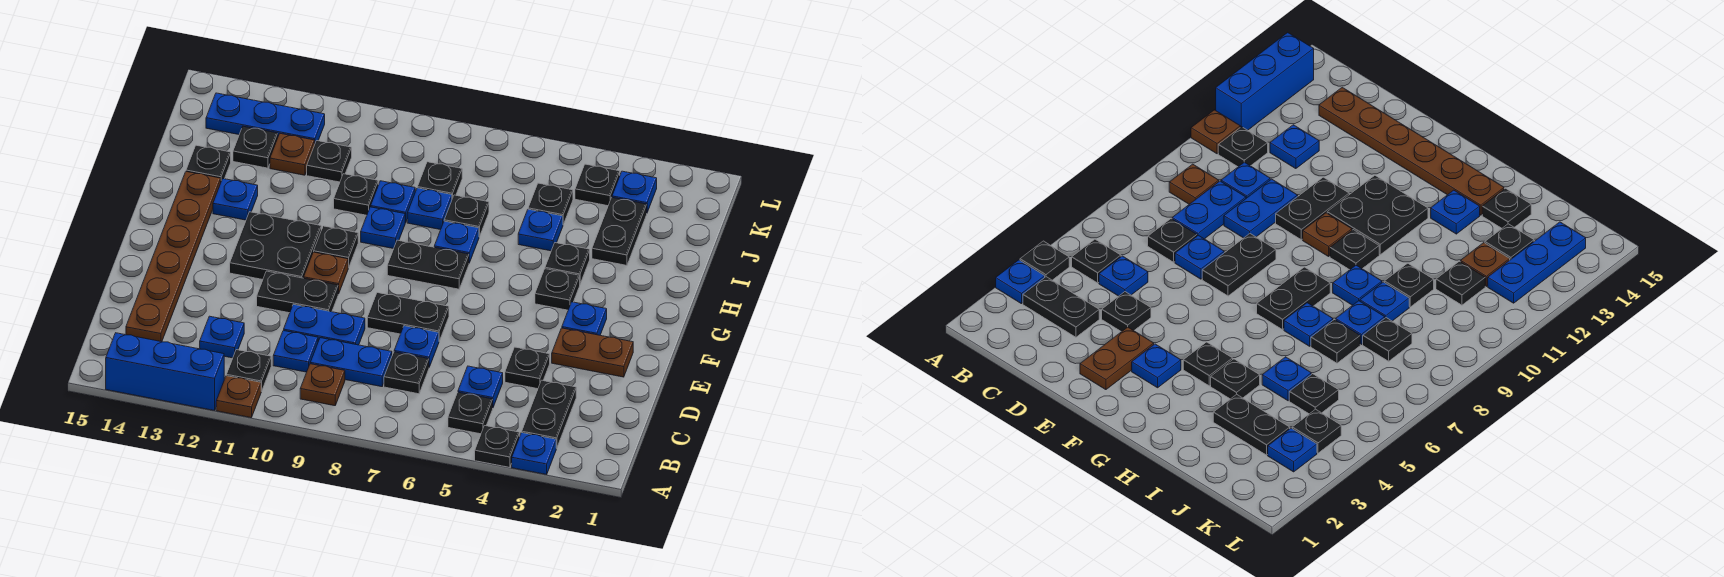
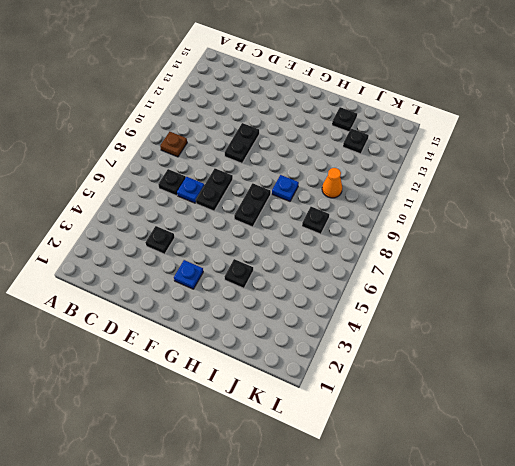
orange 1x1 cone [322,168,342,198] -> none
none -> blue 1x1 plate [512,433,556,475]
none -> black 1x1 plate [475,426,519,467]
none -> brown 1x1 plate [216,376,261,418]
none -> blue 1x3 brick [106,333,224,411]

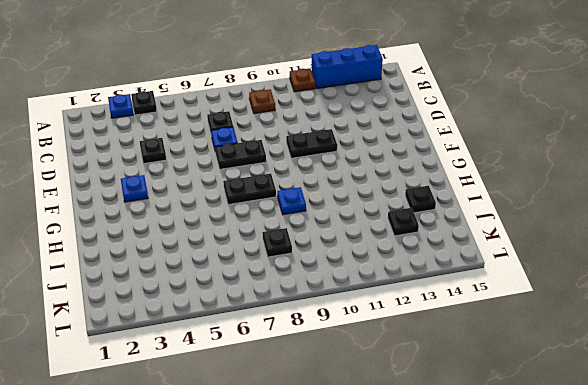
none -> black 1x2 plate [522,380,576,448]
none -> black 1x1 plate [448,392,493,434]
none -> black 1x1 plate [227,350,271,391]
none -> blue 1x1 plate [458,366,503,407]

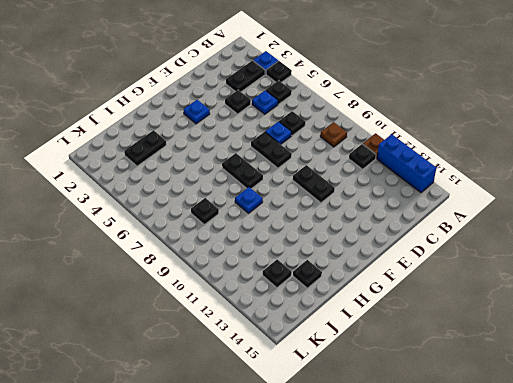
none -> blue 1x2 plate [310,338,392,387]
none -> blue 1x1 plate [273,331,318,372]
none -> blue 1x1 plate [200,316,244,358]
none -> brown 1x6 plate [126,172,221,342]

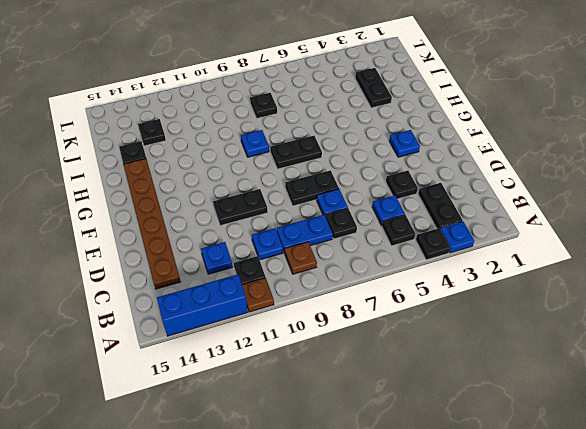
none -> blue 1x2 plate [284,304,365,345]
none -> brown 1x2 plate [552,328,633,377]
none -> brown 1x1 plate [304,252,348,294]
none -> black 2x2 plate [230,212,321,280]

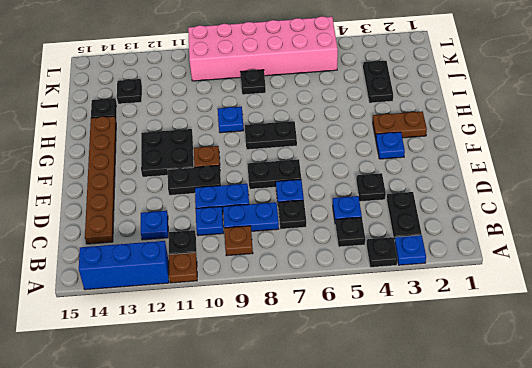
brown 1x2 plate [373,111,427,138] -> brown 1x2 plate moved to [552,328,633,377]
pink 2x6 brick [188,16,338,81] -> none
none -> black 1x1 plate [535,269,580,310]
none -> black 1x1 plate [314,226,358,268]
none -> black 1x1 plate [545,243,590,283]
none -> blue 1x1 plate [434,221,479,263]

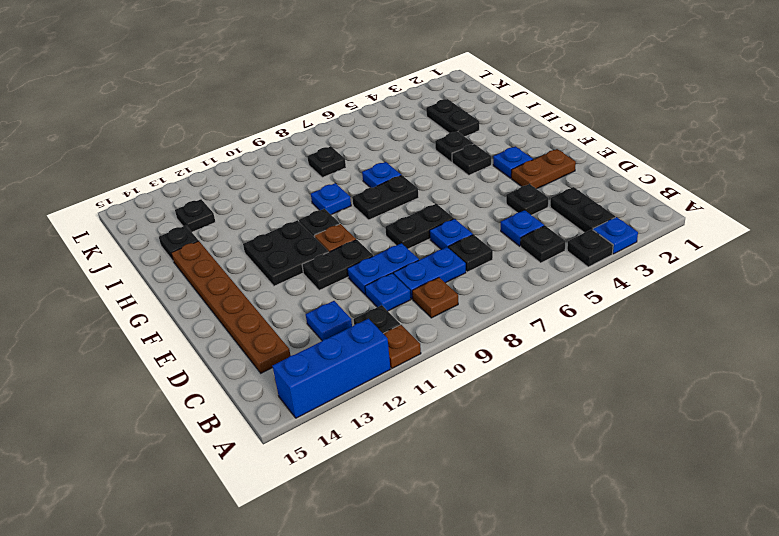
none -> blue 1x1 plate [213,179,258,220]
none -> blue 1x1 plate [518,209,563,251]
none -> black 1x1 plate [444,195,489,237]
none -> blue 1x1 plate [407,188,452,230]

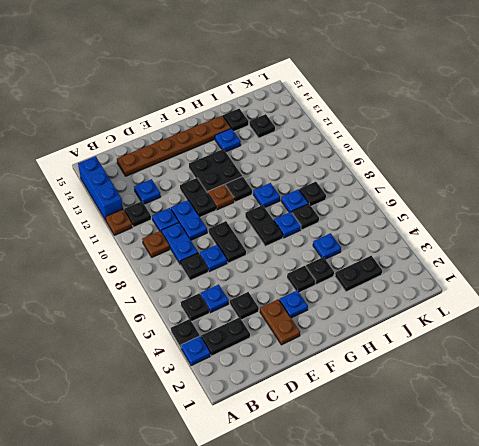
none -> blue 1x1 plate [371,181,415,223]
none -> black 1x1 plate [334,174,378,215]
none -> black 1x1 plate [528,183,573,224]
none -> black 1x1 plate [307,141,352,182]

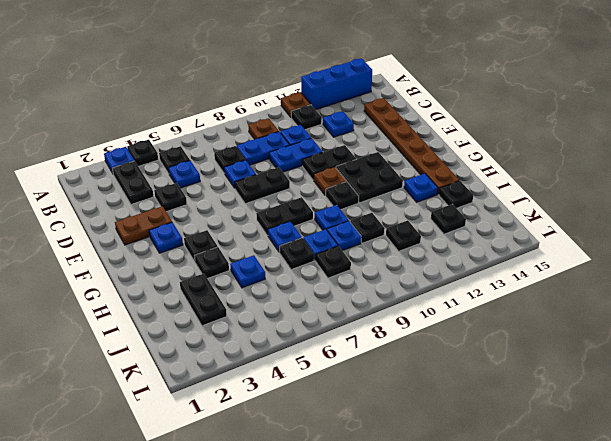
none -> black 1x1 plate [528,183,573,224]
none -> brown 1x1 plate [270,134,315,175]
none -> blue 1x1 plate [612,171,657,212]
none -> black 1x1 plate [575,164,620,206]

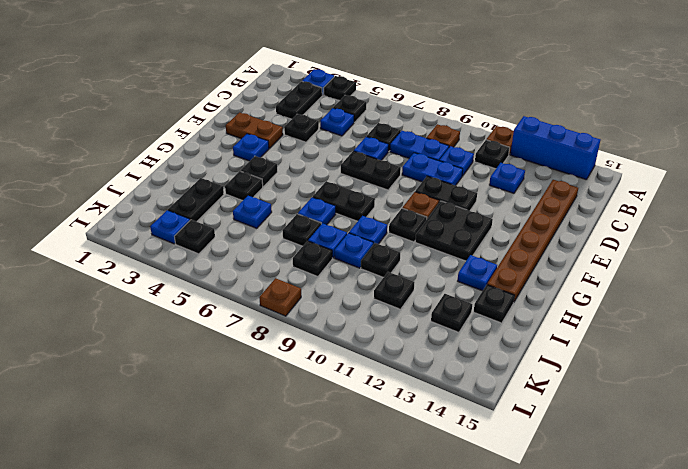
brown 1x1 plate [259,278,301,316] -> brown 1x1 plate moved to [270,134,315,175]
none -> black 1x1 plate [528,183,573,224]
none -> blue 1x3 plate [206,93,325,143]

